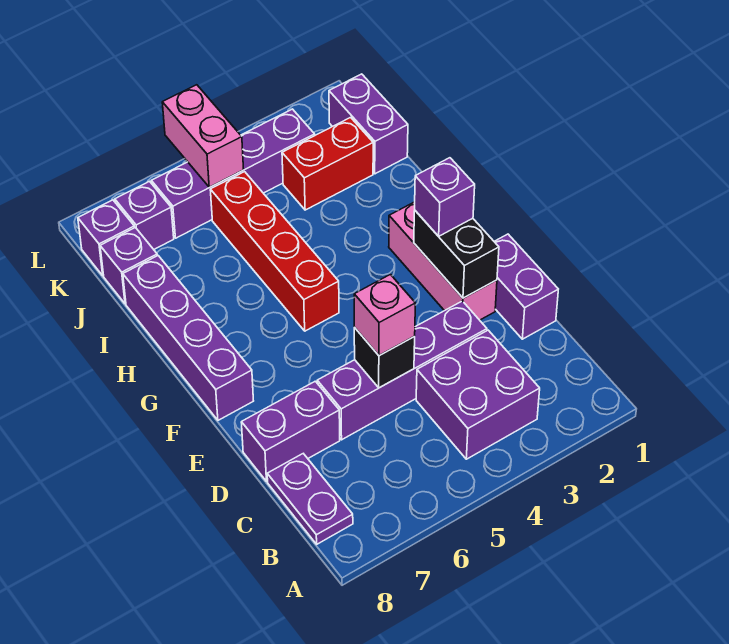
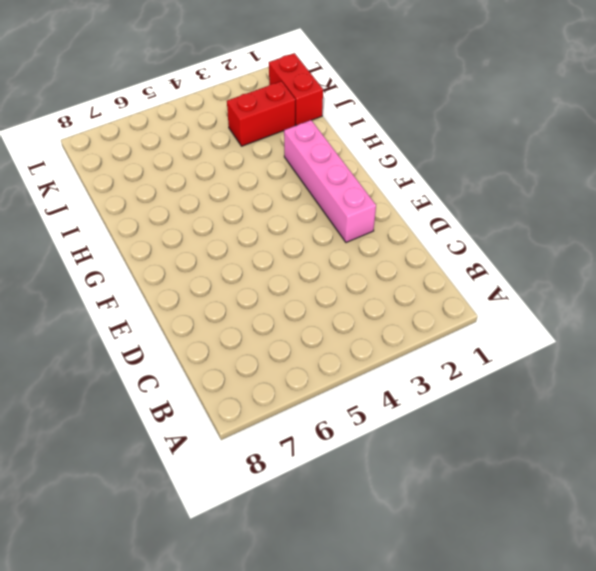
pink 1x4 brick [284,120,376,243] -> pink 1x3 brick [389,202,497,320]
red 1x2 brick [269,53,323,125] -> purple 1x2 brick [329,74,408,174]
none -> purple 2x2 brick [416,330,540,459]
none -> purple 1x2 plate [267,454,353,544]
none -> purple 1x2 brick [494,234,558,339]

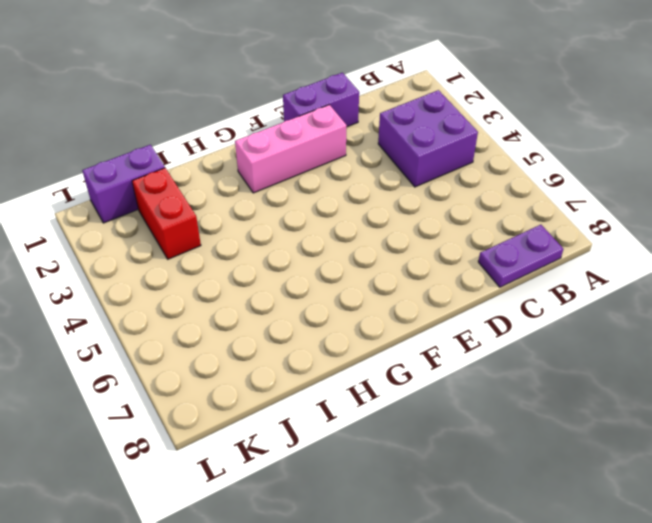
none -> purple 1x4 brick [317,301,487,440]
none -> purple 1x2 brick [241,381,340,481]
none -> purple 1x4 brick [123,256,253,420]

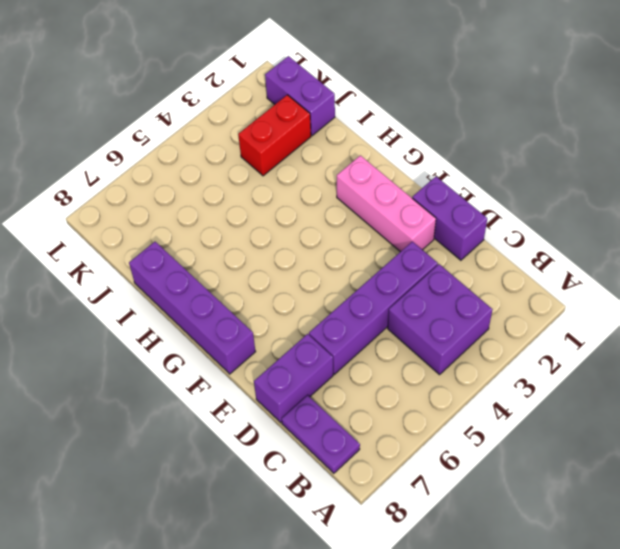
none -> red 1x4 brick [210,172,339,331]
none -> purple 1x1 brick [100,227,157,304]
none -> purple 1x4 brick [151,109,315,238]

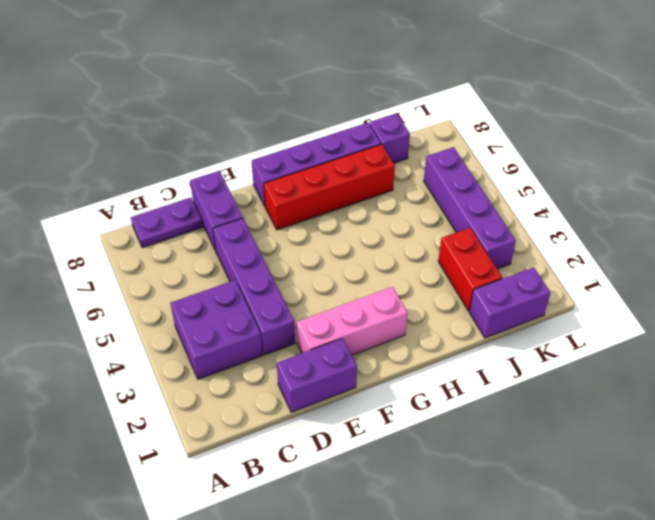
red 1x4 brick [264,144,395,230] -> red 1x4 brick moved to [210,172,339,331]
none -> purple 1x1 brick [115,181,174,249]
none -> purple 1x1 brick [78,200,135,276]
none -> black 1x1 brick [354,328,415,388]

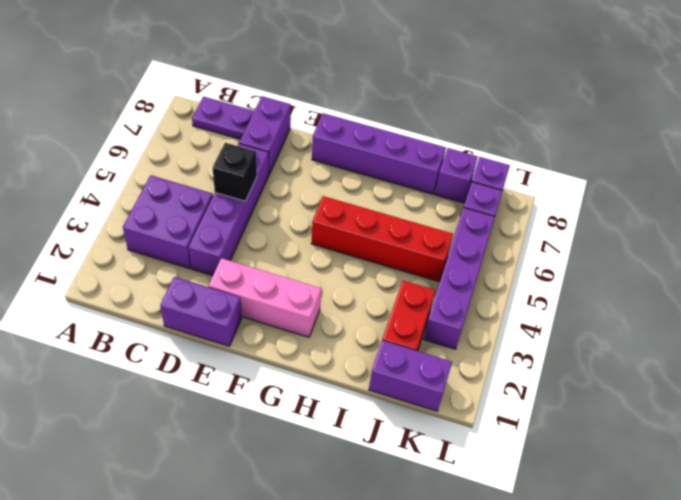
none -> black 1x2 brick [414,211,499,298]
none -> pink 1x2 brick [162,85,244,187]
none -> pink 1x1 brick [354,275,415,356]

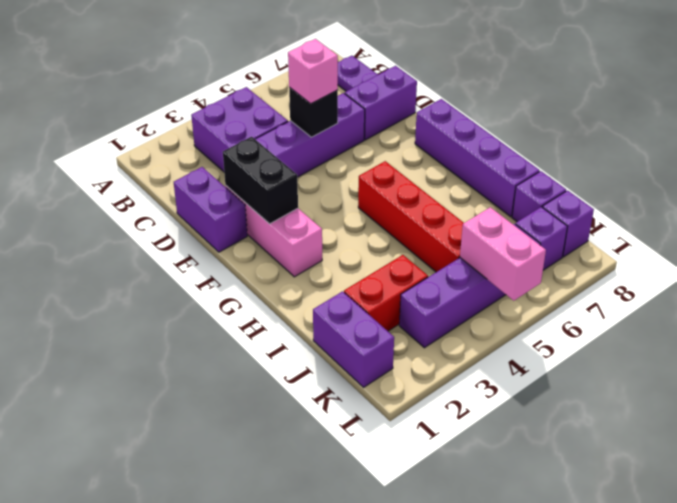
none -> purple 1x1 brick [415,158,475,236]

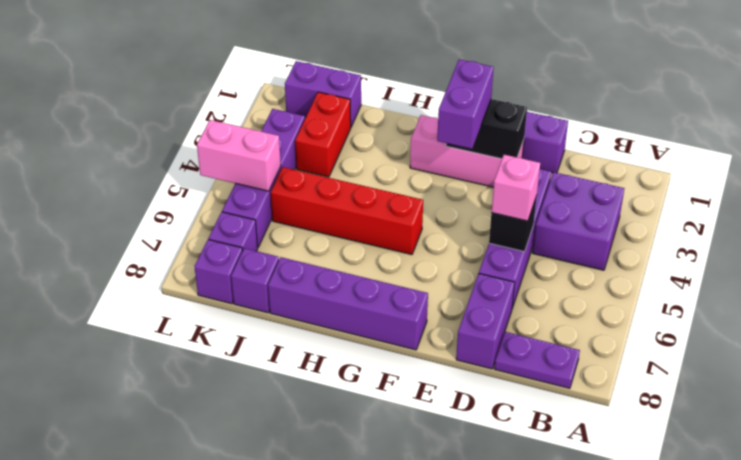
purple 1x2 brick [437,59,494,149] -> purple 1x1 brick [415,158,475,236]

